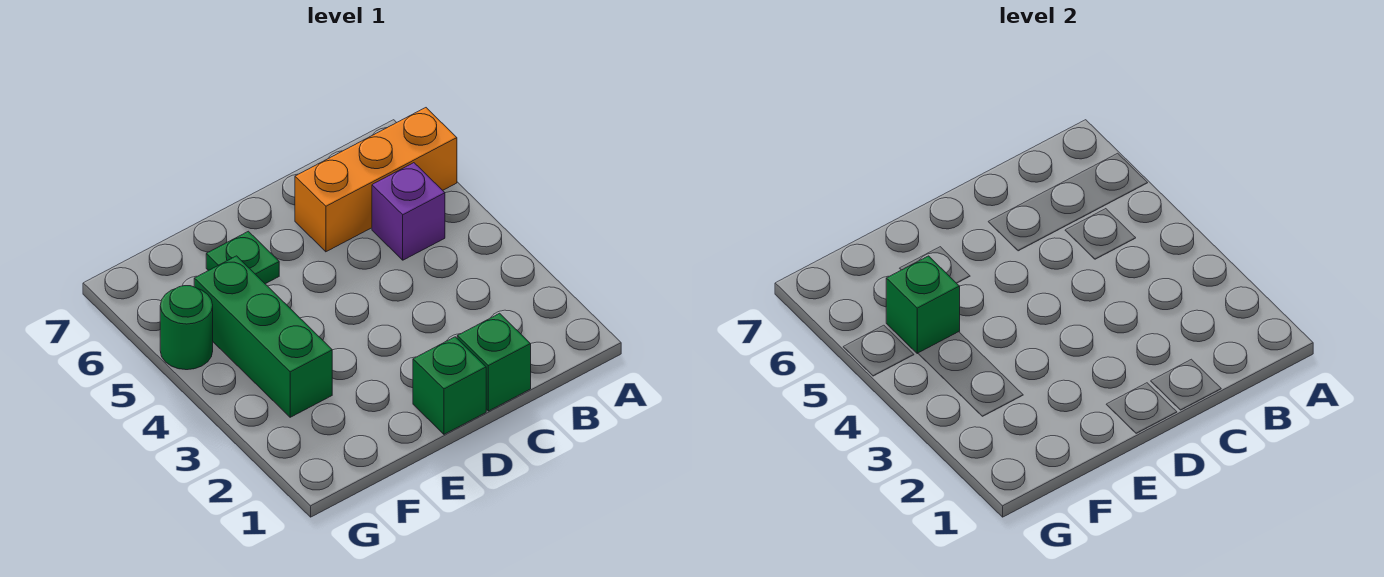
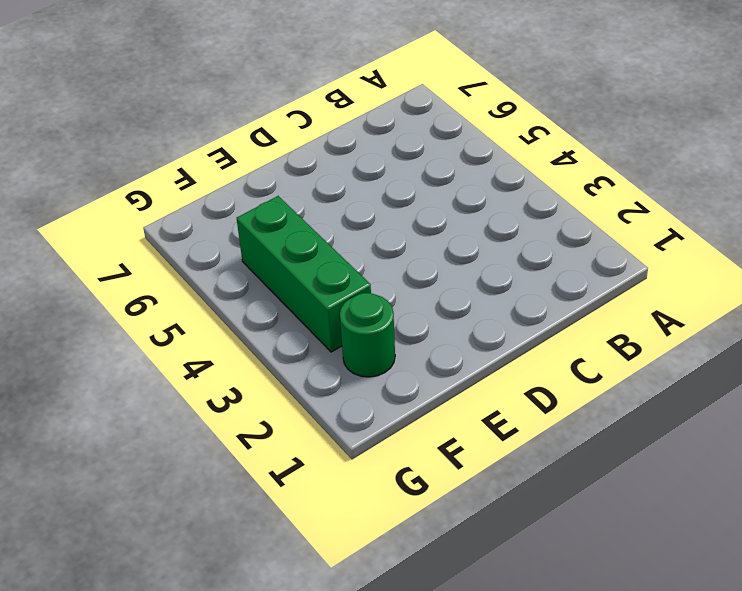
green 1x1 round brick [340,293,395,377] -> green 1x1 round brick moved to [160,286,213,370]
none -> orange 1x3 brick [295,108,457,252]
none -> purple 1x1 brick [372,163,445,260]

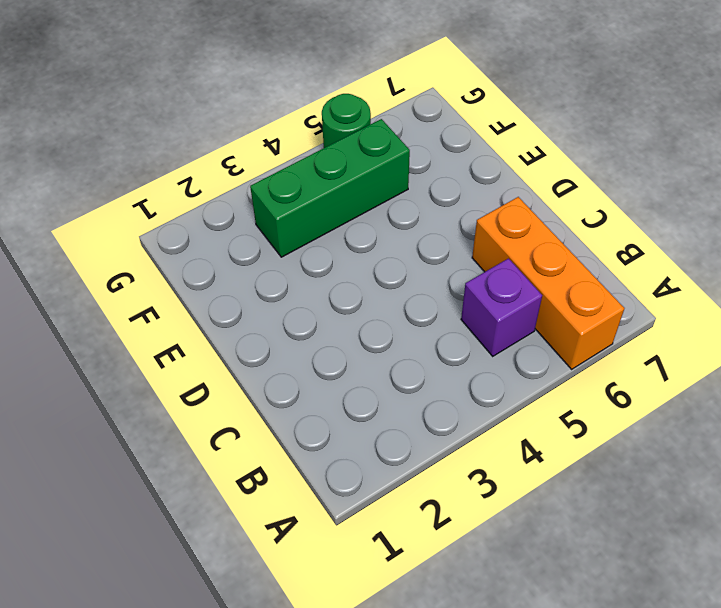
none -> green 1x1 brick [457,313,531,411]
none -> green 1x1 brick [413,337,486,434]

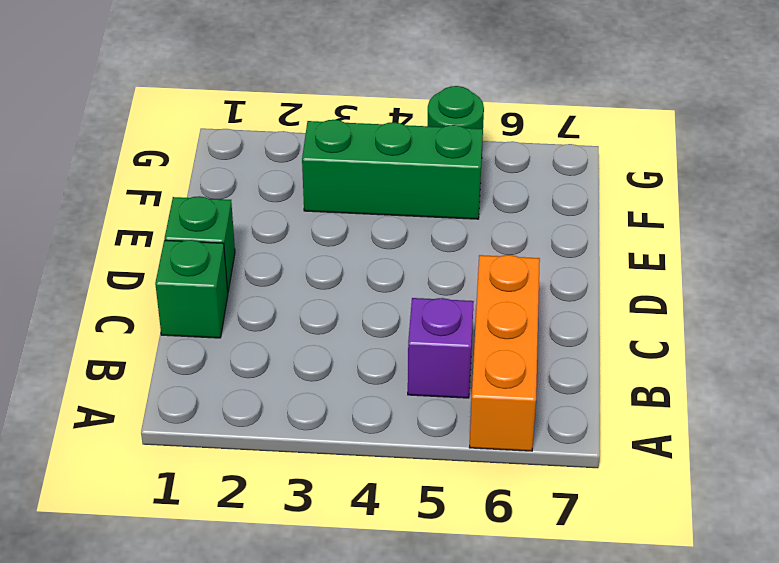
none -> green 1x1 plate [206,231,279,284]
none -> green 1x1 brick [886,256,960,354]

